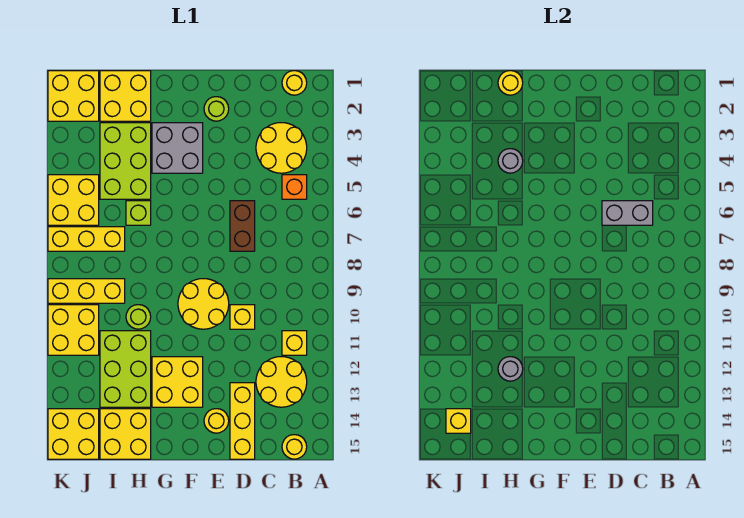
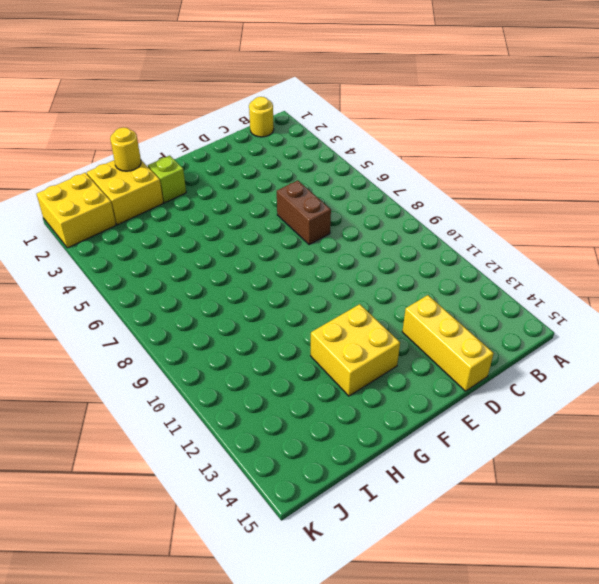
lime 1x1 brick [148,156,186,203] -> lime 1x1 brick moved to [126,201,151,225]
none -> yellow 2x2 round brick [256,123,307,173]
none -> orange 1x1 brick [282,175,307,199]
none -> yellow 1x1 brick [282,331,307,355]
none -> yellow 2x2 round brick [256,357,307,407]

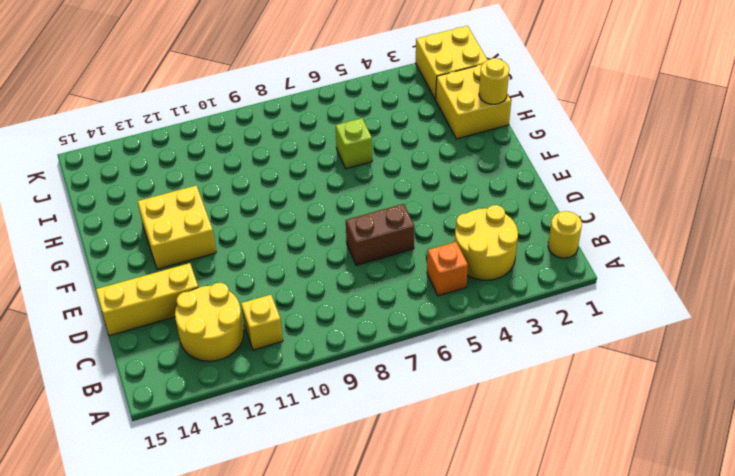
none -> yellow 1x1 round brick [282,435,307,459]
none -> yellow 1x1 brick [230,305,255,329]
none -> lime 1x1 round brick [204,97,229,121]
none -> yellow 2x2 round brick [178,279,229,329]

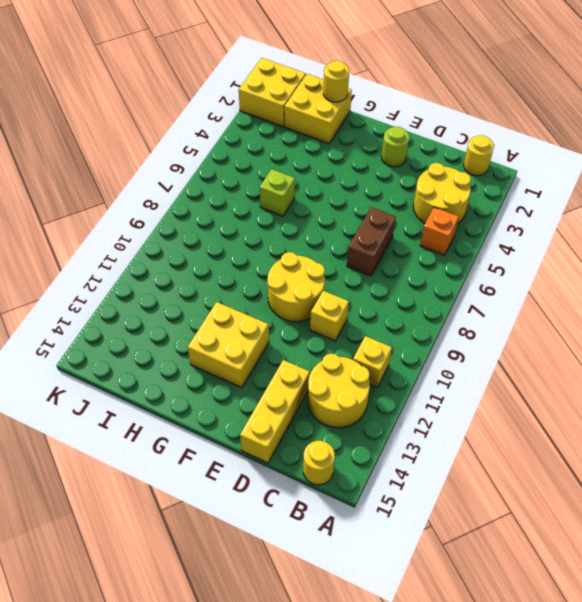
none -> yellow 1x1 round brick [204,409,229,433]
none -> grey 2x2 brick [152,123,203,173]
none -> lime 2x3 brick [100,123,151,199]
none -> lime 1x1 round brick [126,305,151,329]

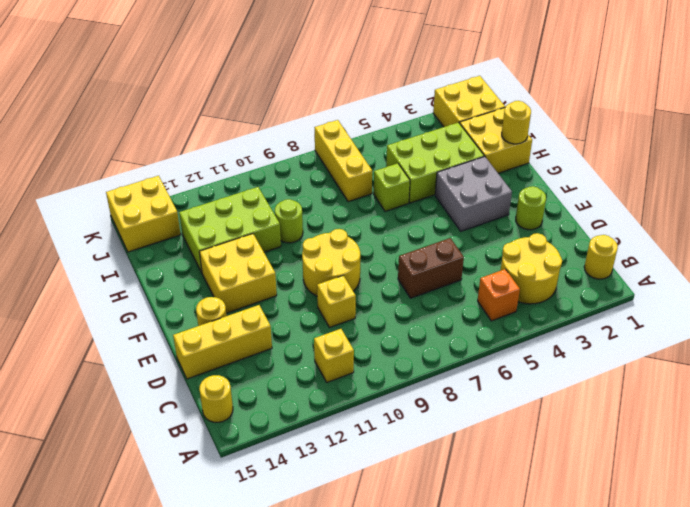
none -> yellow 2x2 round brick [256,357,307,407]
none -> yellow 2x2 brick [100,409,151,459]
none -> yellow 1x3 brick [48,279,125,303]
none -> yellow 2x2 brick [48,175,99,225]

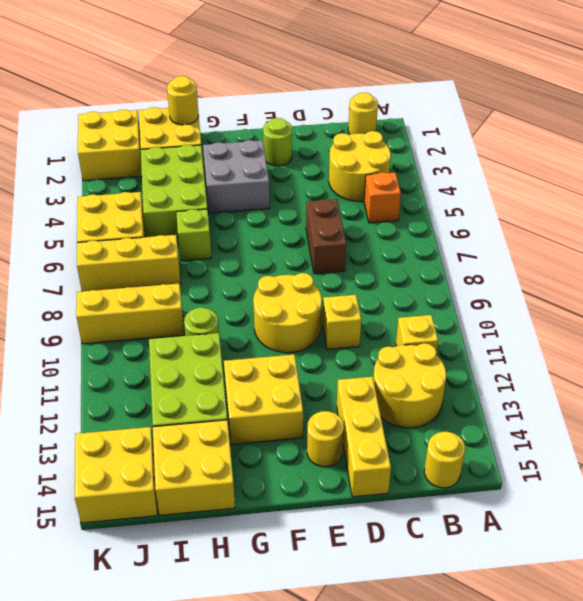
none -> yellow 2x2 brick [48,305,99,355]
none -> grey 1x2 brick [602,201,653,225]
none -> grey 1x1 round brick [498,149,523,173]
none -> grey 1x1 round brick [498,357,523,381]

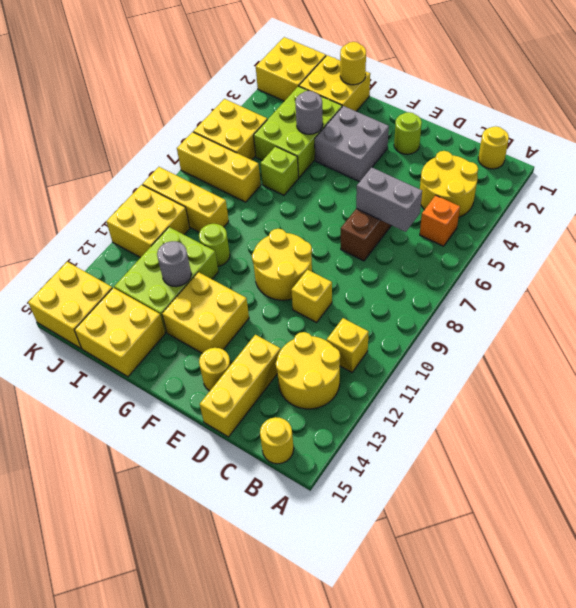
none -> yellow 1x1 brick [446,409,471,433]

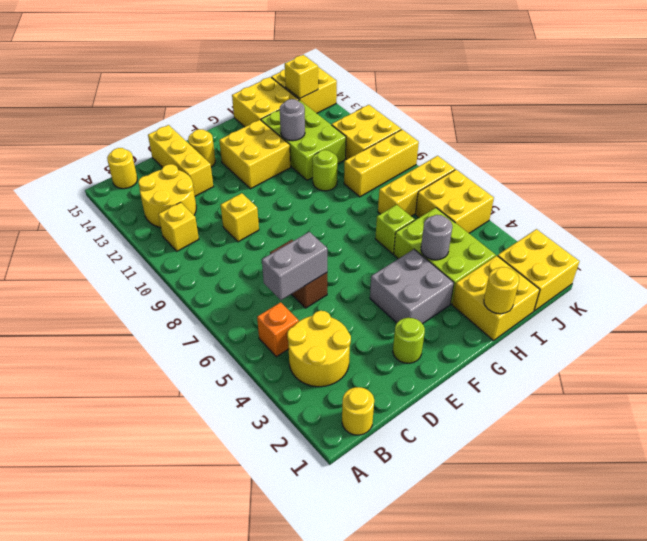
none -> yellow 2x2 round brick [178,279,229,329]

